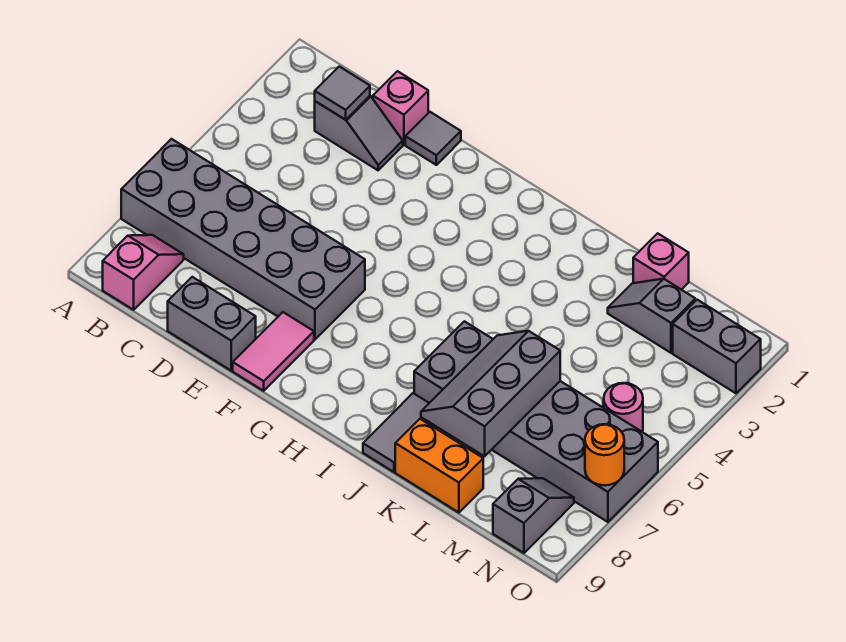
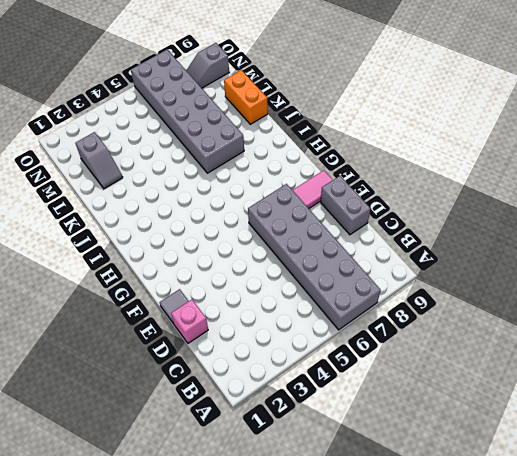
none -> pink 1x2 slope [103,235,184,310]
none -> grey 1x2 slope [315,96,403,170]
none -> grey 1x2 tile [363,393,438,472]

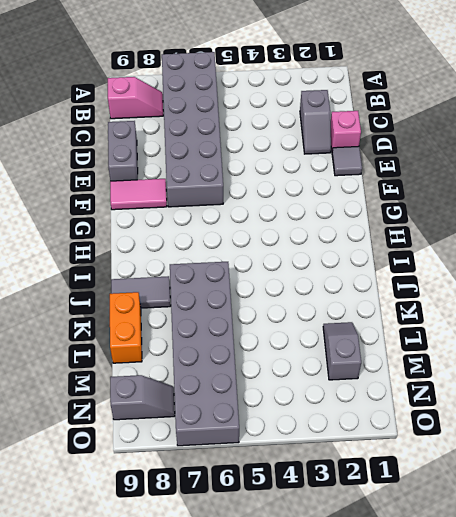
none -> pink 1x1 brick [633,233,689,290]
none -> grey 1x2 brick [673,300,761,393]
none -> pink 1x1 round brick [604,383,643,432]

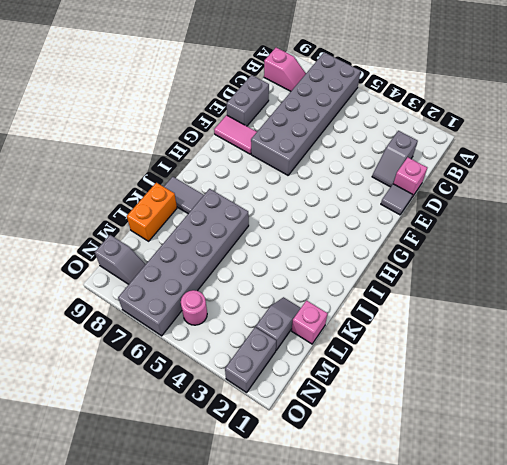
none -> grey 1x1 tile [315,67,370,120]
none -> grey 2x3 slope [421,331,560,456]
none -> orange 1x1 round brick [585,424,624,485]

